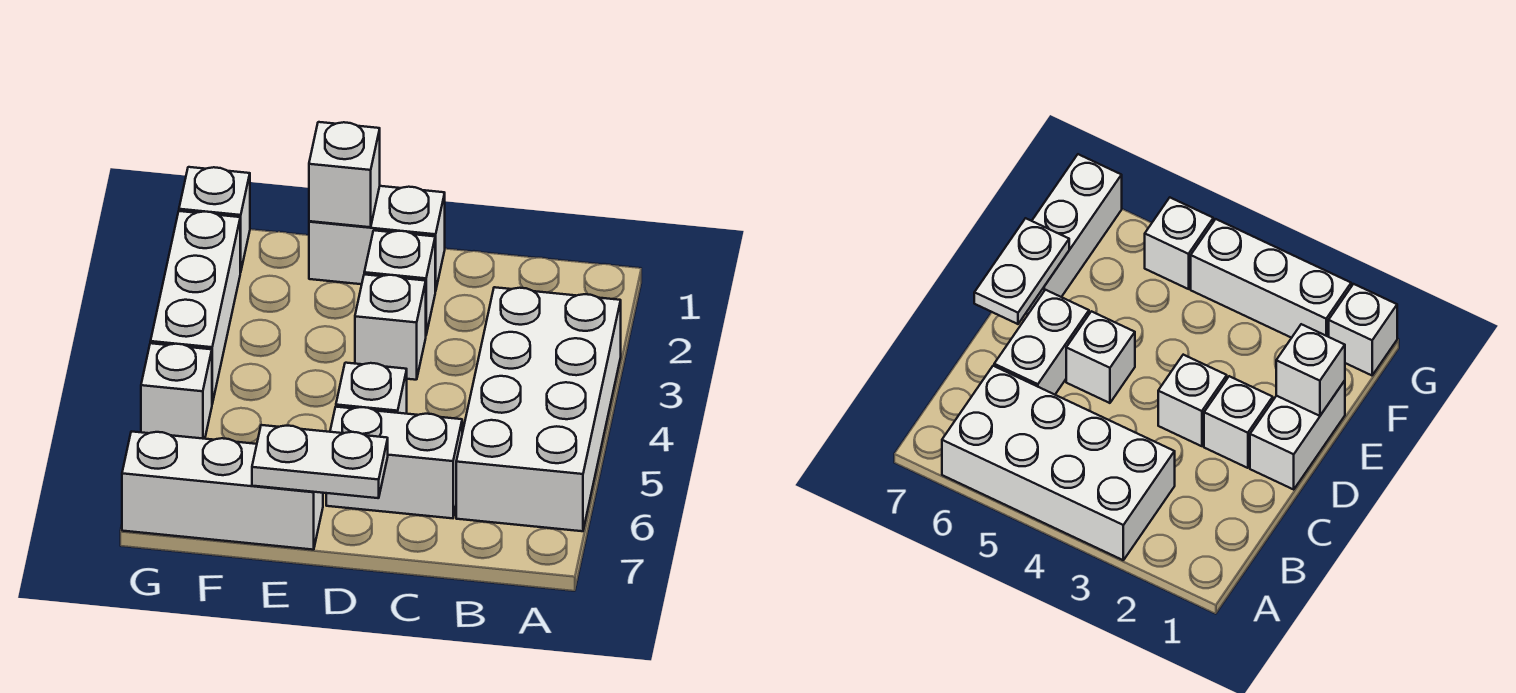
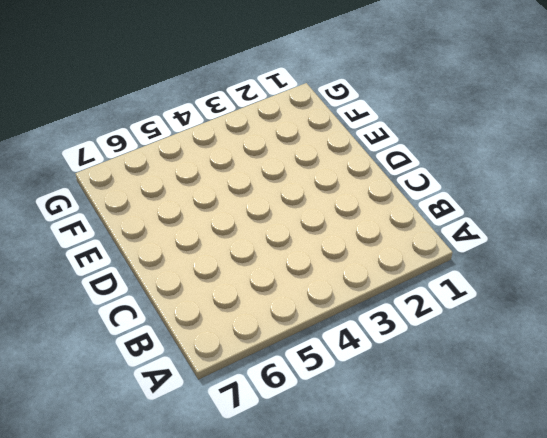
none -> white 2x4 brick [456,287,621,531]
none -> white 1x2 brick [326,407,462,518]
none -> white 1x2 brick [309,186,445,291]

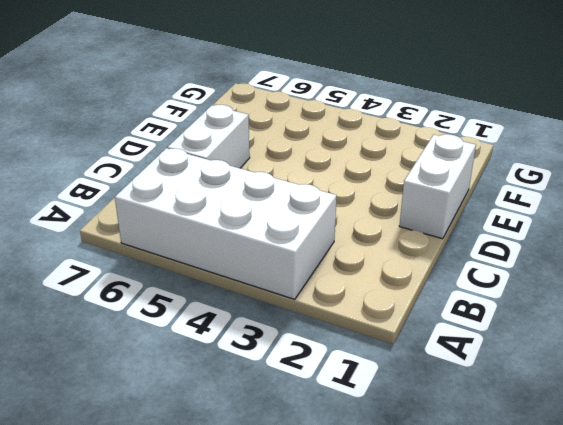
none -> white 1x1 brick [364,230,435,334]
none -> white 1x1 brick [355,274,426,380]
none -> white 1x1 brick [336,363,407,414]

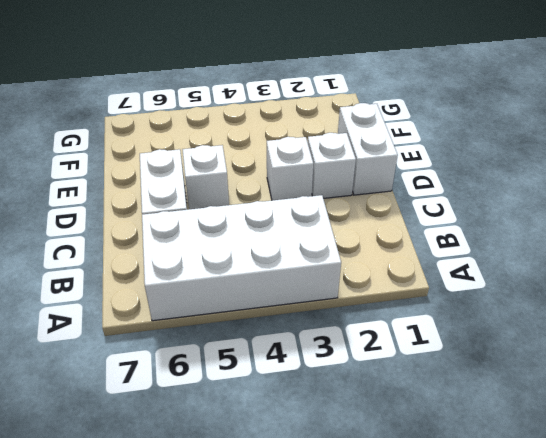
none -> white 1x3 brick [122,431,323,550]
none -> white 1x1 brick [179,167,250,272]
none -> white 1x3 brick [150,211,240,404]

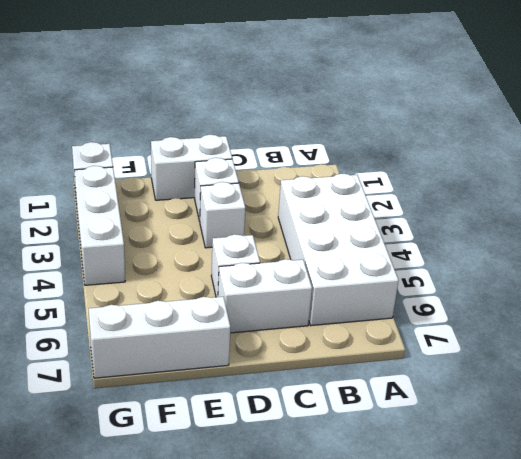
none -> white 1x1 brick [141,343,212,439]
none -> white 1x2 plate [252,425,388,498]
none -> white 1x1 brick [309,122,380,227]

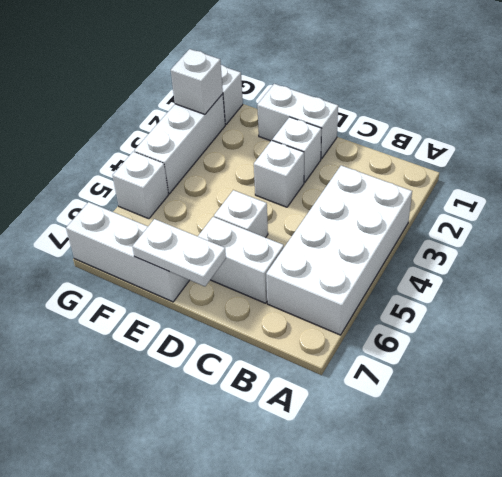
white 1x1 brick [171,49,223,114] -> white 1x1 brick moved to [309,122,380,227]

